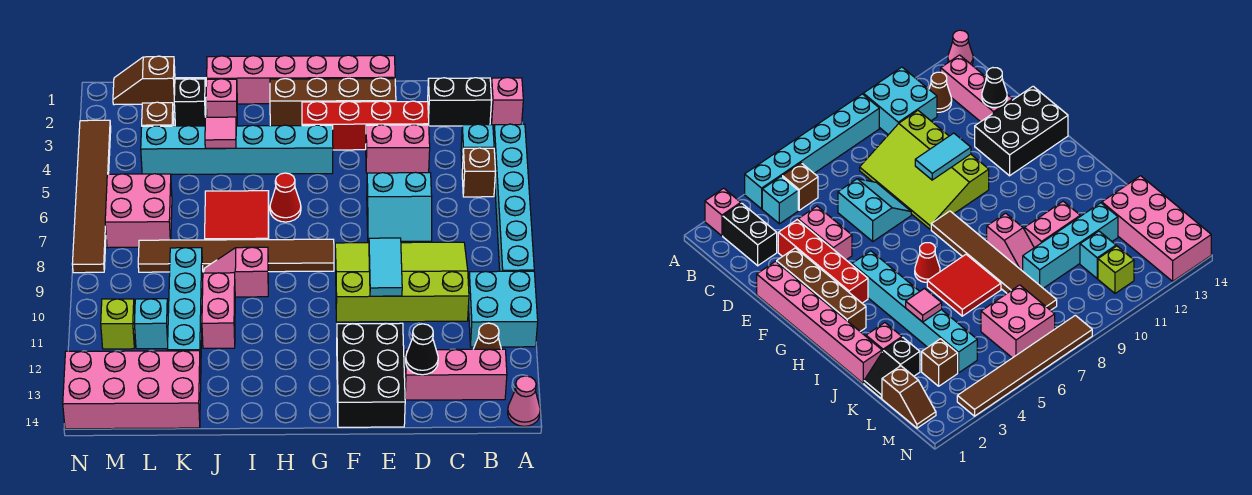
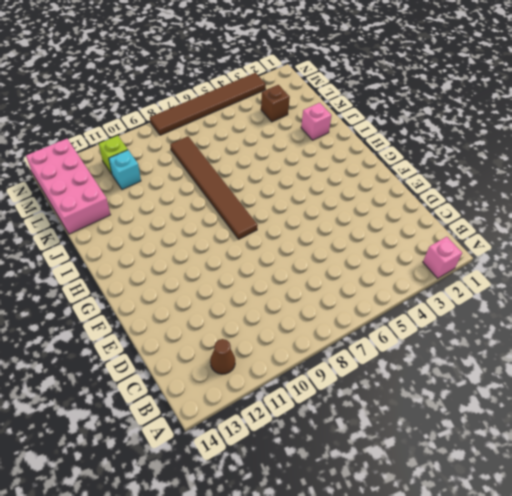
none -> cyan 1x6 brick [494,124,534,271]
none -> cyan 2x2 brick [468,271,538,347]
none -> pink 1x1 cone [508,376,540,426]
none -> black 1x2 brick [428,78,492,126]

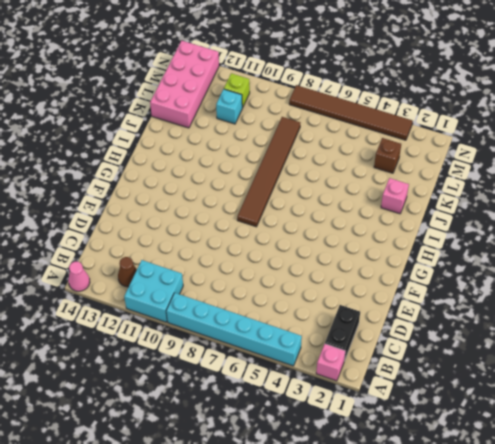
none -> cyan 1x1 brick [461,124,494,169]
none -> brown 1x1 brick [462,148,495,197]
none -> pink 1x3 brick [404,349,507,400]
none -> lime 3x4 slope [335,242,469,322]

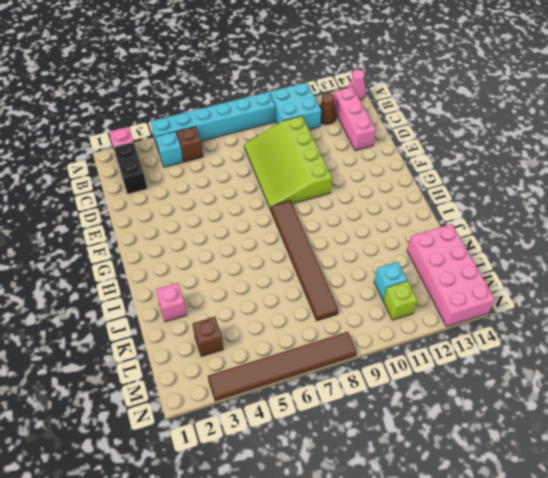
none -> red 1x4 brick [302,101,429,150]
none -> pink 1x2 brick [366,125,430,173]
none -> cyan 2x2 slope [367,172,432,243]
none -> pink 1x6 brick [207,55,395,104]

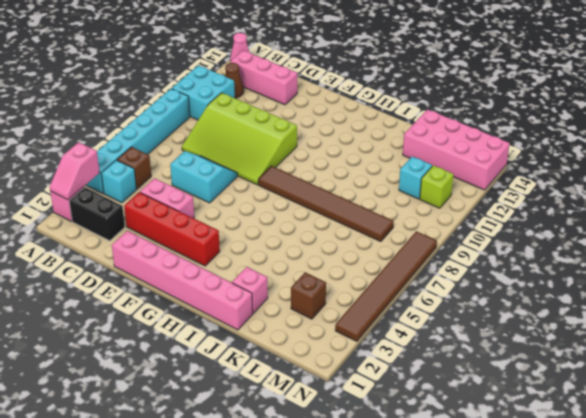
pink 1x2 slope [50,142,100,200] -> pink 1x2 slope turned to [204,247,268,297]
none -> brown 1x4 brick [270,78,396,126]
none -> black 2x3 brick [337,323,405,427]
none -> cyan 1x6 brick [141,125,333,174]
none -> red 1x1 cone [270,173,301,222]

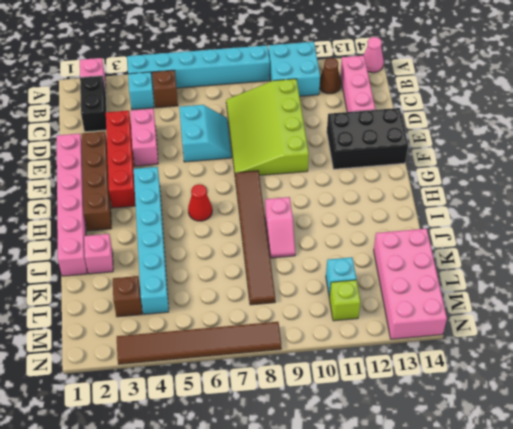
none -> red 2x2 tile [205,191,269,240]
none -> pink 1x2 brick [202,273,235,348]
none -> black 1x2 slope [174,78,206,126]
none -> cyan 1x4 brick [168,248,203,368]

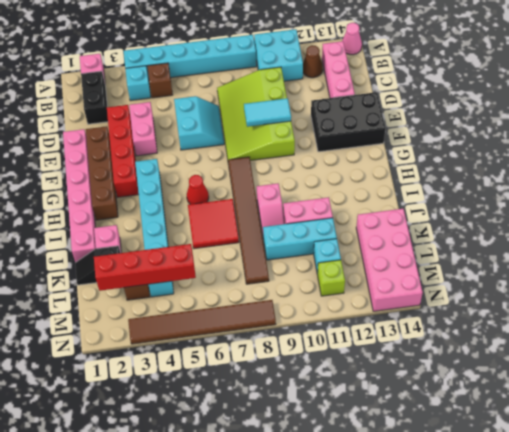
cyan 1x3 brick [263,218,337,260] -> cyan 1x4 brick [168,248,203,368]
red 1x4 brick [94,244,196,291] -> none
none -> brown 1x2 slope [113,56,175,105]
none -> pink 2x2 brick [105,174,172,248]
none -> black 1x1 cone [406,324,438,375]
none -> pink 1x1 tile [205,117,236,148]

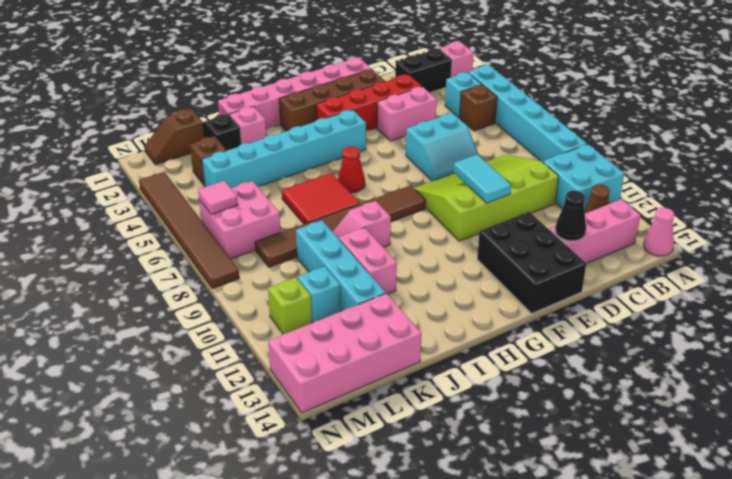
pink 1x1 tile [198,181,238,214] -> pink 1x1 tile moved to [205,117,236,148]

